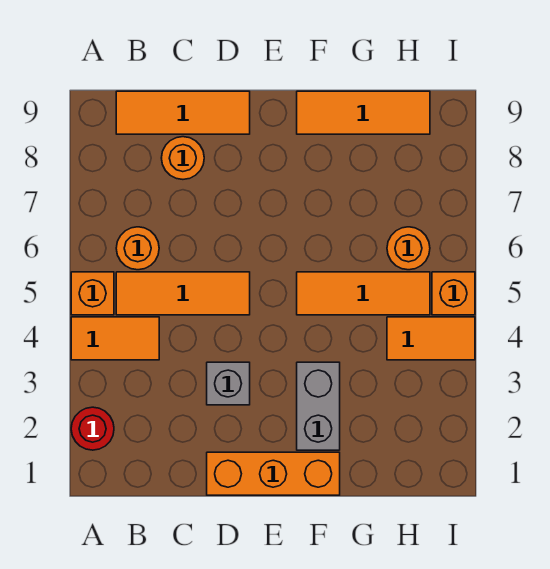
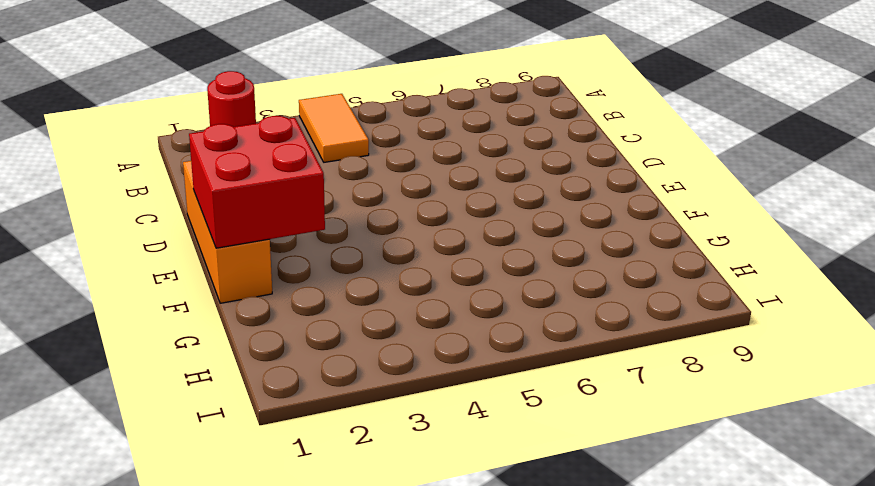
red 2x2 brick [189,116,325,248] -> none
none -> orange 1x1 brick [71,272,114,315]
none -> orange 1x3 tile [116,272,250,315]
none -> orange 1x1 round brick [116,227,159,270]

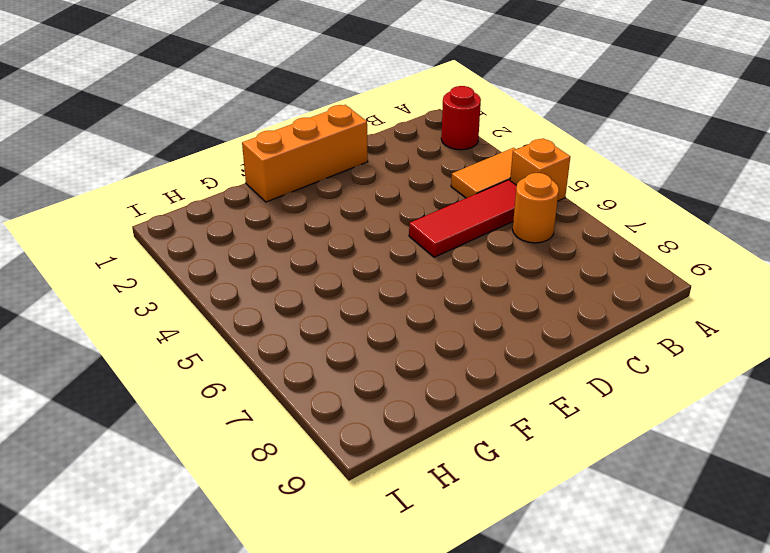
red 1x3 tile [409,180,517,257] -> orange 1x3 tile [116,272,250,315]
none -> orange 1x3 tile [116,91,250,134]
none -> orange 1x1 round brick [162,137,204,179]
none -> grey 1x1 brick [207,362,250,405]

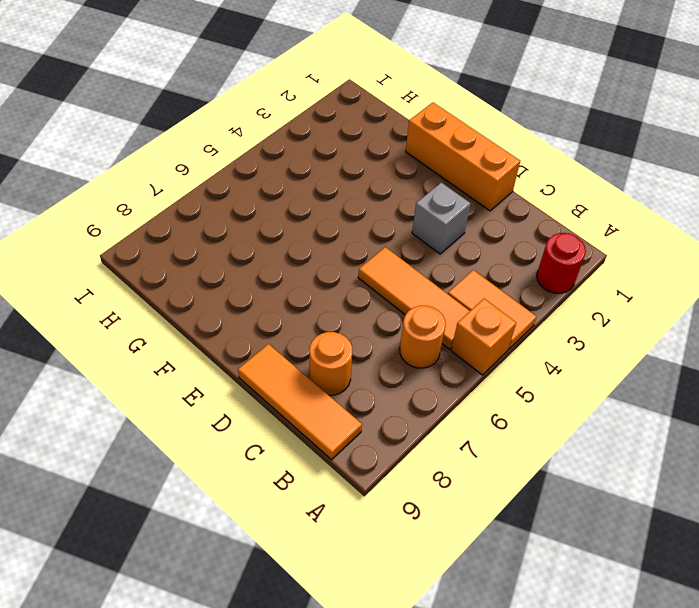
none -> grey 1x2 brick [297,362,340,450]
none -> orange 1x3 tile [297,272,430,315]
none -> orange 1x3 tile [297,91,430,134]

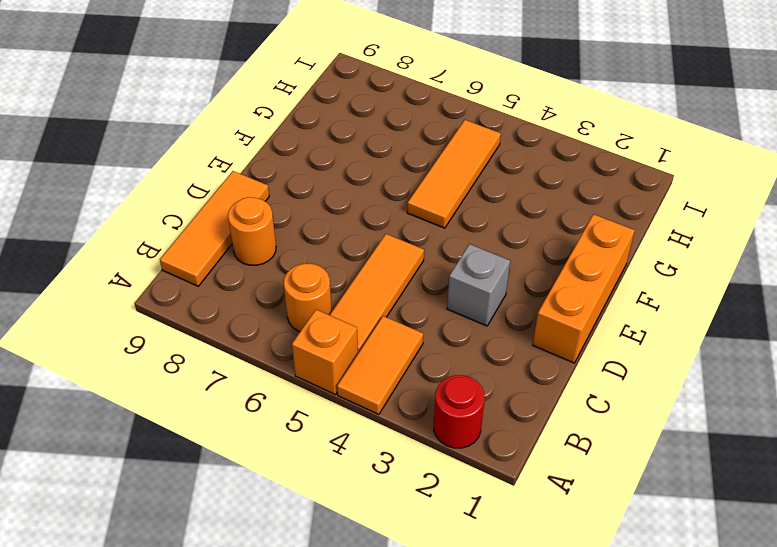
none -> grey 1x2 brick [297,362,340,450]
none -> orange 1x3 tile [297,91,430,134]
none -> orange 1x2 tile [387,317,475,360]

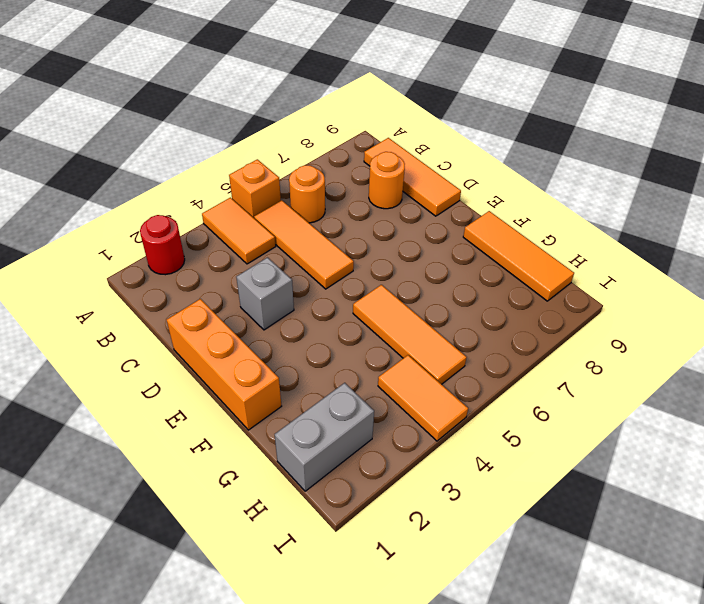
grey 1x2 brick [275,383,374,491] -> grey 1x2 brick moved to [297,362,340,450]
none -> orange 1x1 round brick [387,227,430,270]
none -> orange 1x1 brick [432,272,475,315]

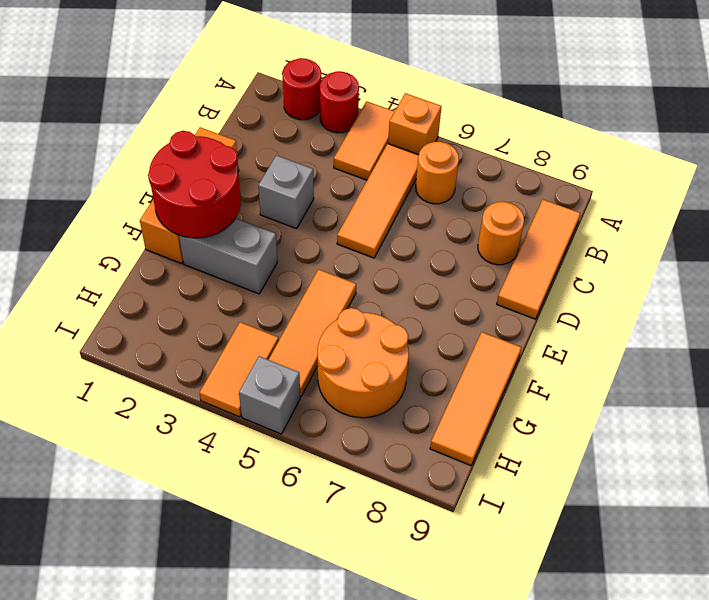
red 1x1 round brick [320,71,359,133] -> none
red 2x2 round brick [148,131,241,238] -> none
orange 2x2 round brick [318,308,409,418] -> orange 1x1 round brick [387,227,430,270]
grey 1x1 brick [239,356,300,434] -> orange 1x1 brick [432,272,475,315]

